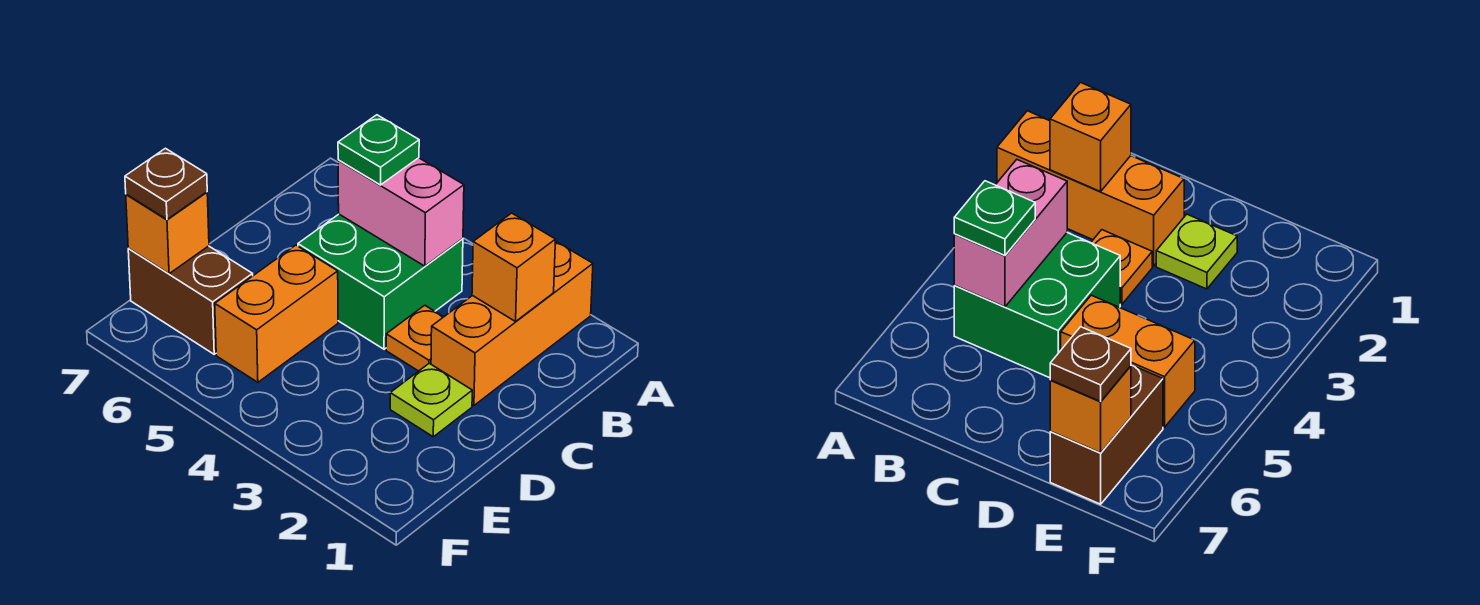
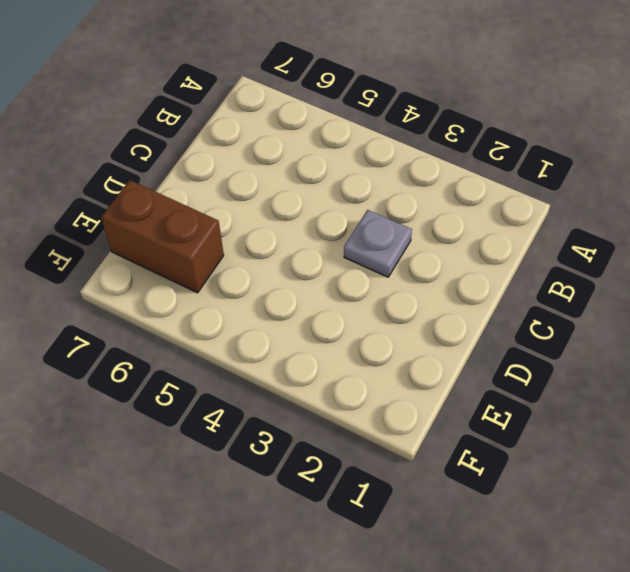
grey 1x1 plate [344,210,412,277] -> orange 1x1 plate [386,305,443,371]
none -> orange 1x3 brick [431,241,593,405]
none -> green 2x2 brick [298,214,463,349]

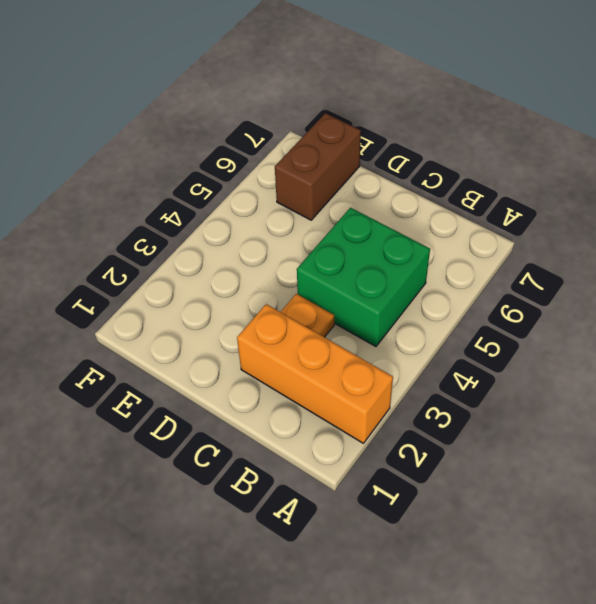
none -> lime 1x1 plate [390,363,472,437]
none -> orange 1x2 brick [215,245,338,382]

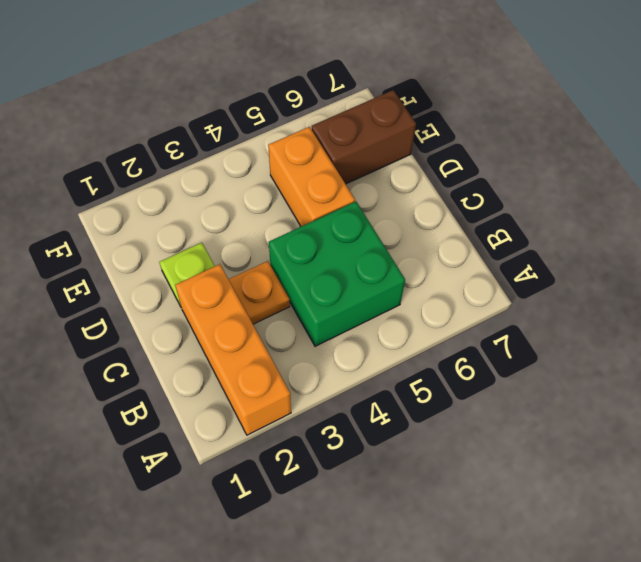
none -> orange 1x1 brick [472,213,556,321]
none -> pink 1x2 brick [338,158,464,266]

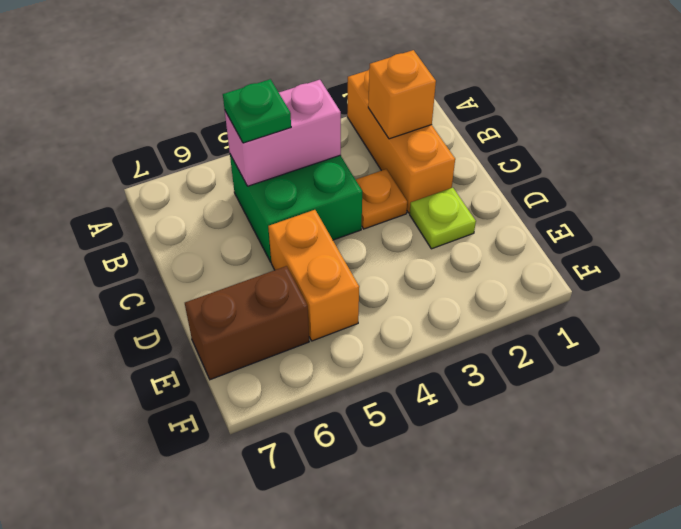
none -> orange 1x1 brick [126,192,209,274]
none -> brown 1x1 plate [125,148,207,219]

